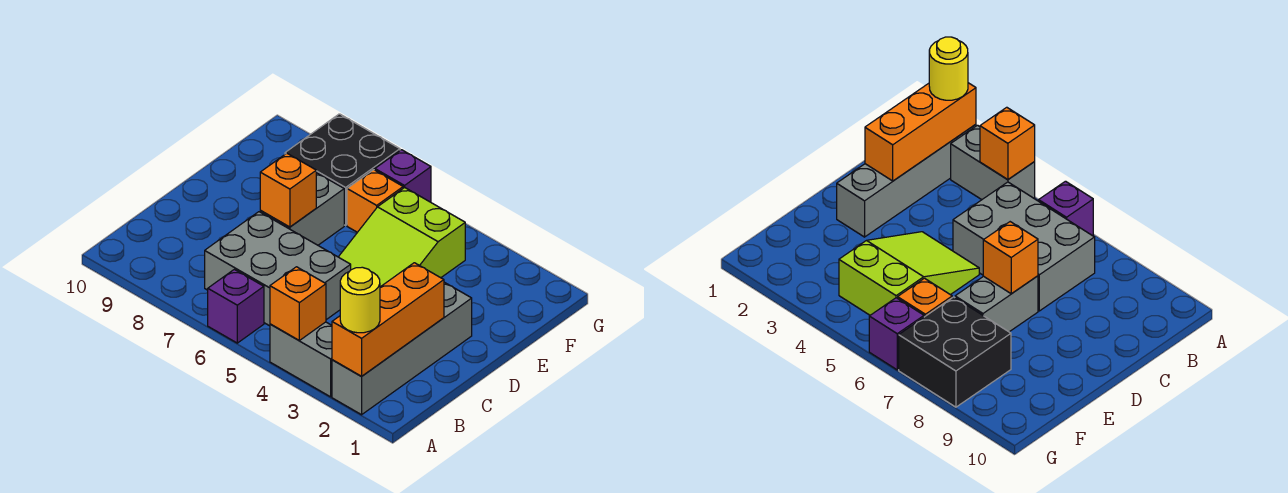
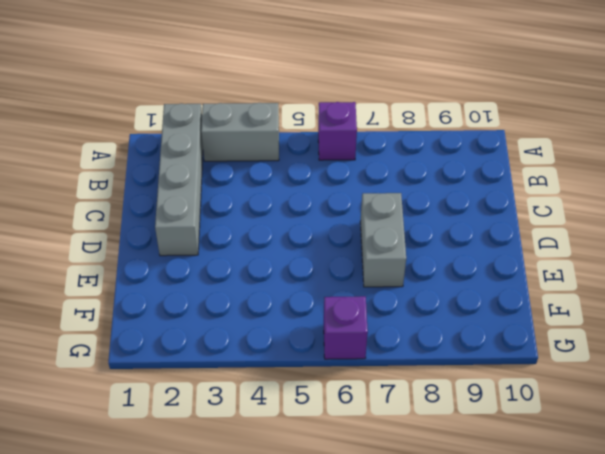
none -> grey 2x3 brick [205,212,351,326]
none -> lime 2x3 slope [339,188,465,287]
none -> orange 1x1 brick [347,170,403,232]

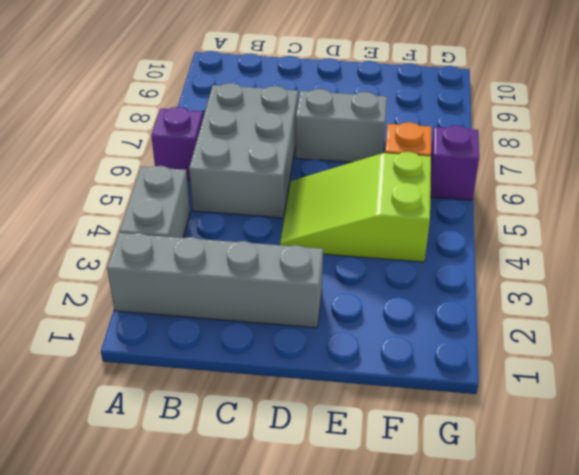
none -> black 2x2 brick [285,114,400,225]
none -> orange 1x3 brick [332,263,444,376]
none -> orange 1x1 brick [270,267,326,340]

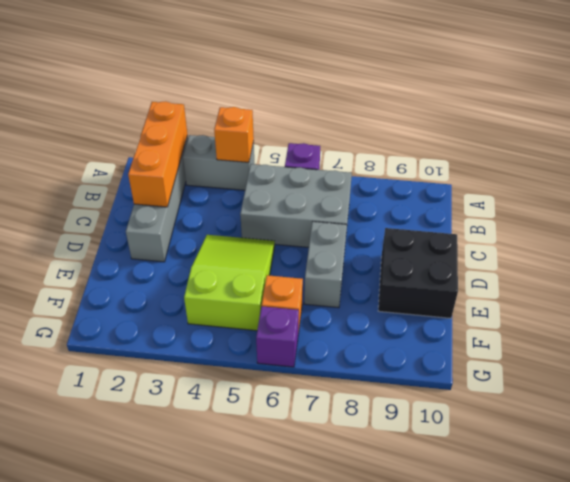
black 2x2 brick [378,228,458,318] -> black 2x2 brick moved to [285,114,400,225]
none -> orange 1x1 brick [260,153,316,227]
none -> yellow 1x1 round brick [340,267,380,333]

